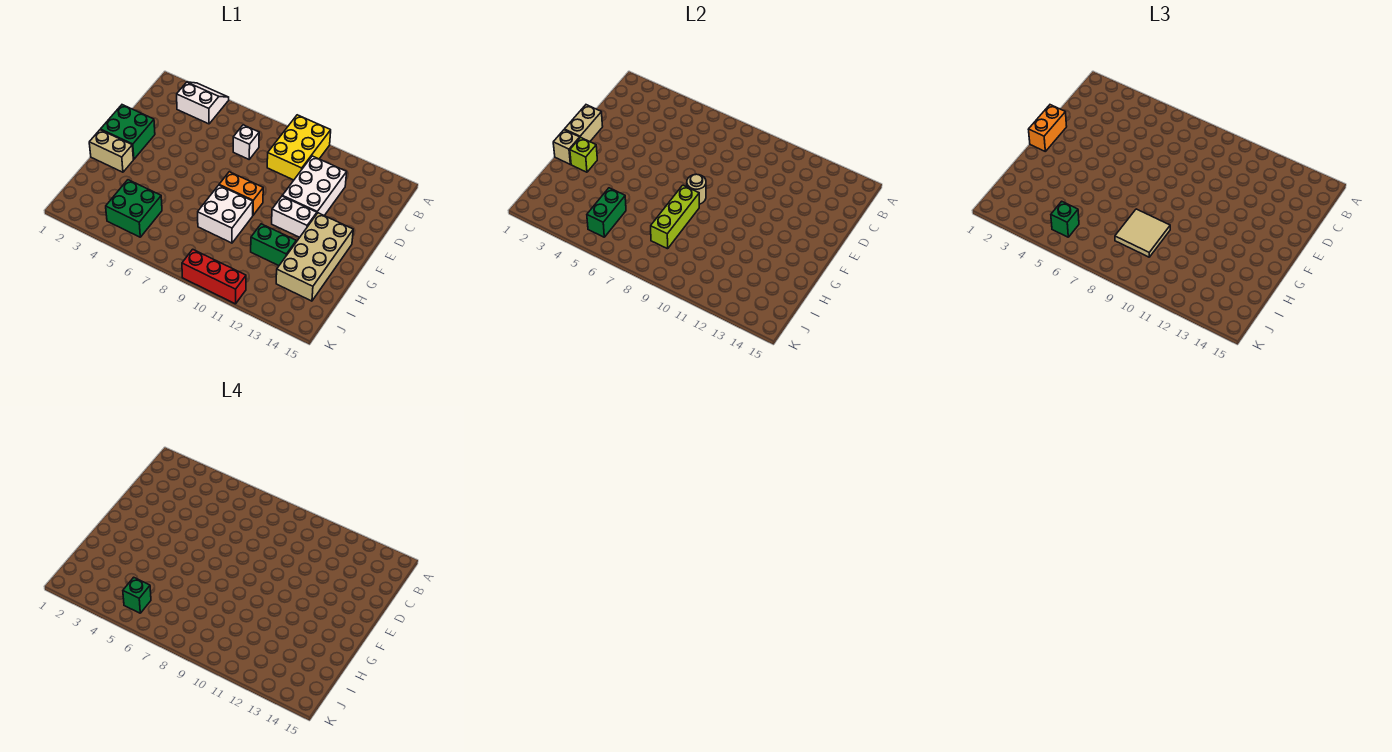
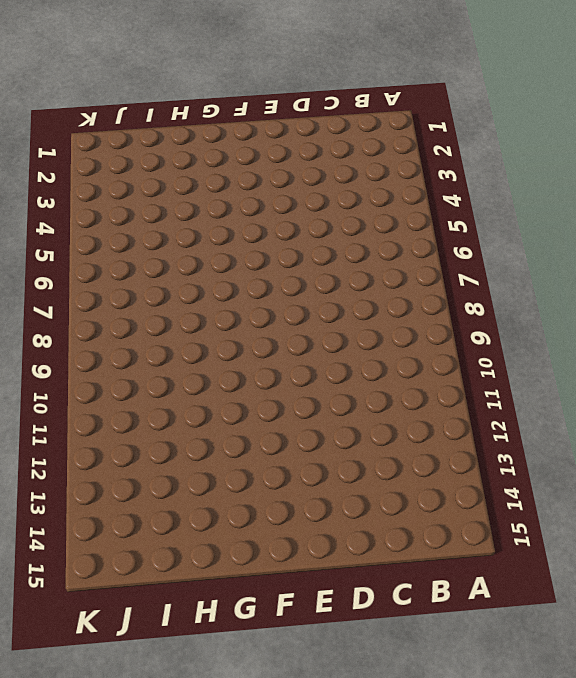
none -> white 2x2 slope [177,82,229,124]
none -> yellow 2x3 brick [267,115,331,180]
none -> white 1x1 brick [233,125,259,159]

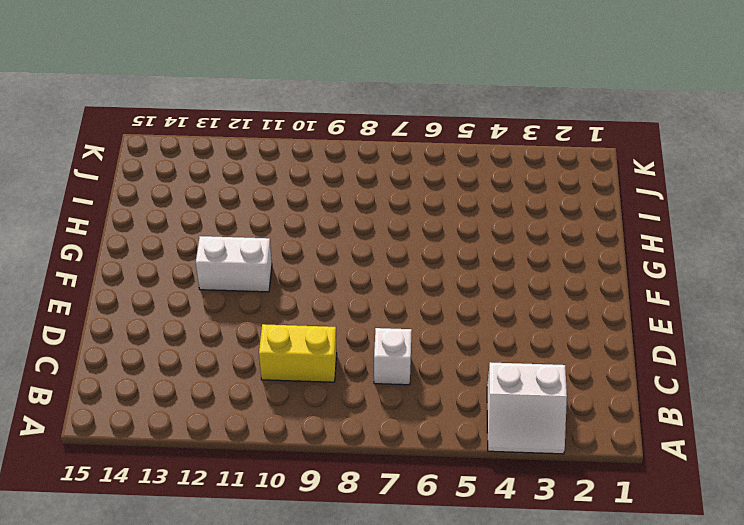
yellow 1x2 brick [259,324,337,382] -> yellow 2x3 brick [267,115,331,180]
none -> white 2x3 brick [283,156,347,216]
none -> green 2x2 brick [100,105,155,159]
none -> orange 1x2 brick [219,172,263,215]

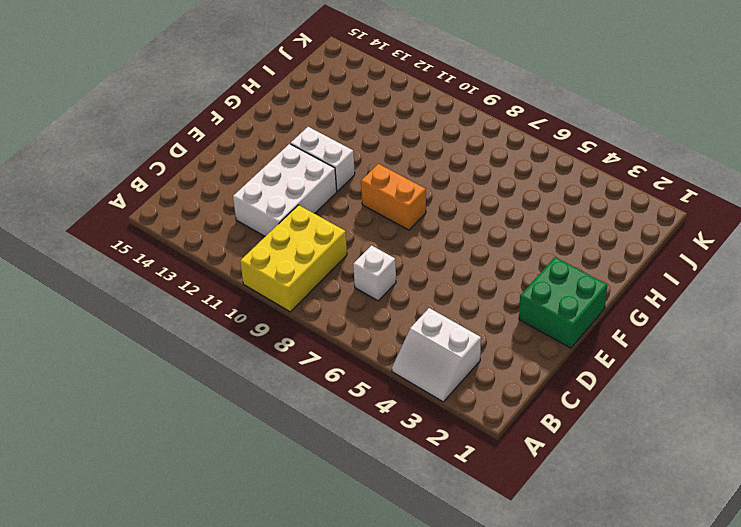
none -> tan 2x4 brick [276,213,353,301]
none -> tan 1x2 brick [89,130,133,172]
none -> white 2x2 brick [198,185,253,243]

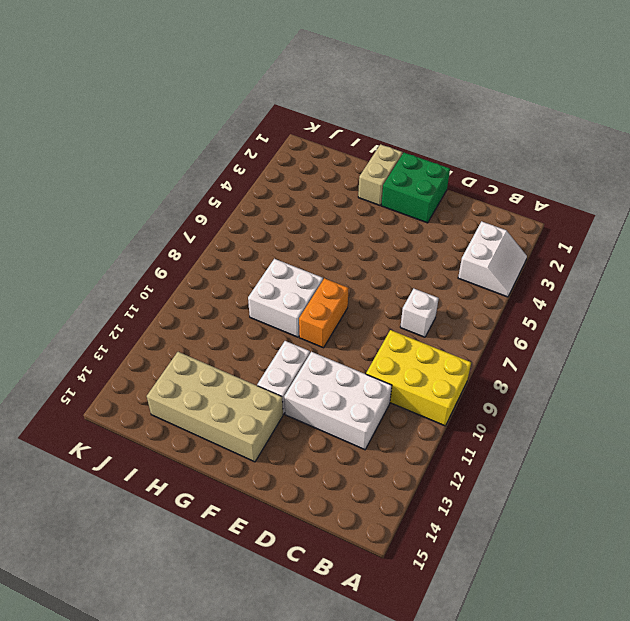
none -> green 1x2 brick [251,224,296,266]
none -> green 2x2 brick [106,180,162,237]
none -> red 1x3 brick [182,249,246,304]

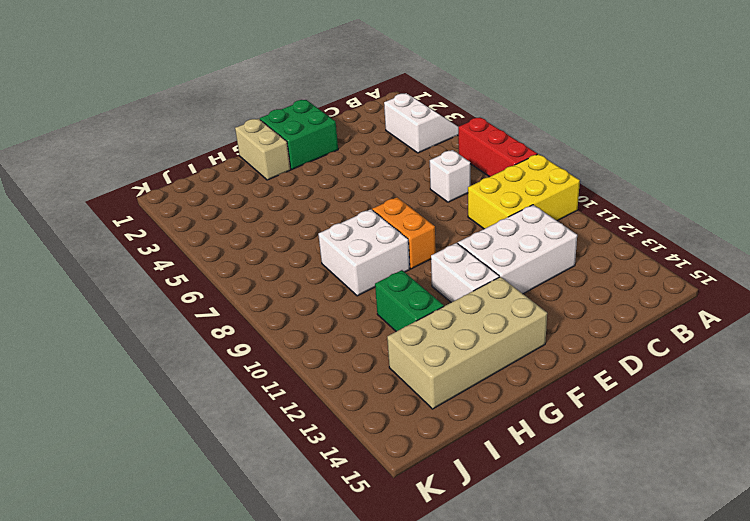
red 1x3 brick [458,118,537,177] -> red 1x3 brick moved to [182,249,246,304]
none -> green 2x2 brick [106,180,162,237]
none -> tan 1x2 brick [564,105,603,142]
none -> tan 1x1 round brick [687,174,706,204]

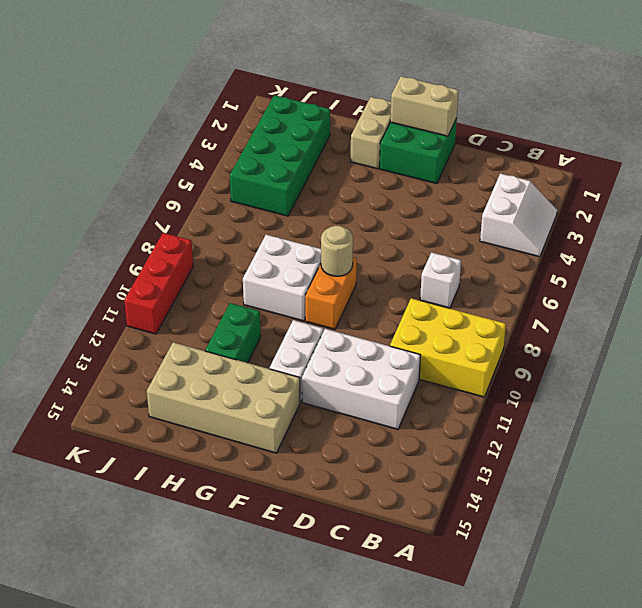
green 2x4 brick [230,95,330,216] -> green 2x2 brick [106,180,162,237]
none -> tan 1x1 brick [553,130,580,164]
none -> lime 1x1 brick [570,137,597,172]
none -> lime 1x3 brick [651,185,699,249]

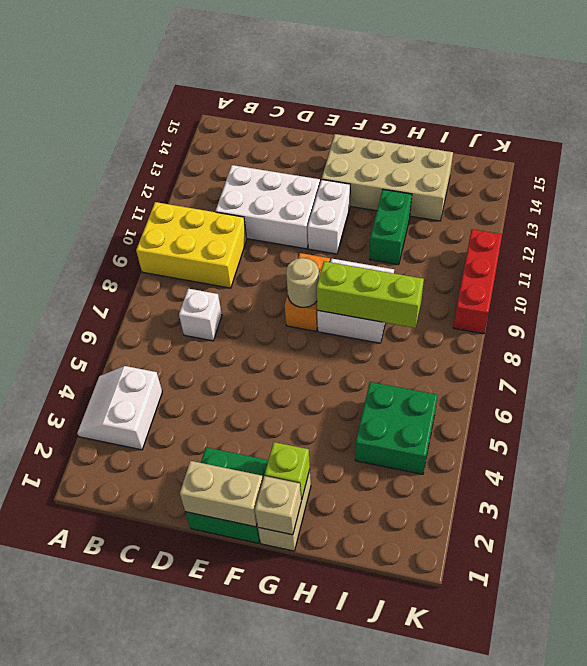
none -> green 1x2 brick [587,188,626,237]
none -> orange 1x2 brick [1028,105,1067,151]
none -> tan 2x2 tile [1115,209,1170,257]

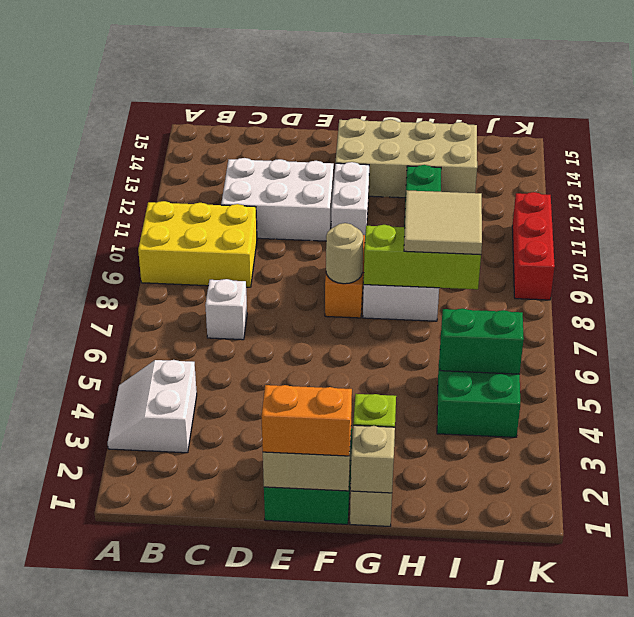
none -> green 1x1 brick [1051,201,1079,237]
none -> green 1x1 brick [123,577,151,613]

